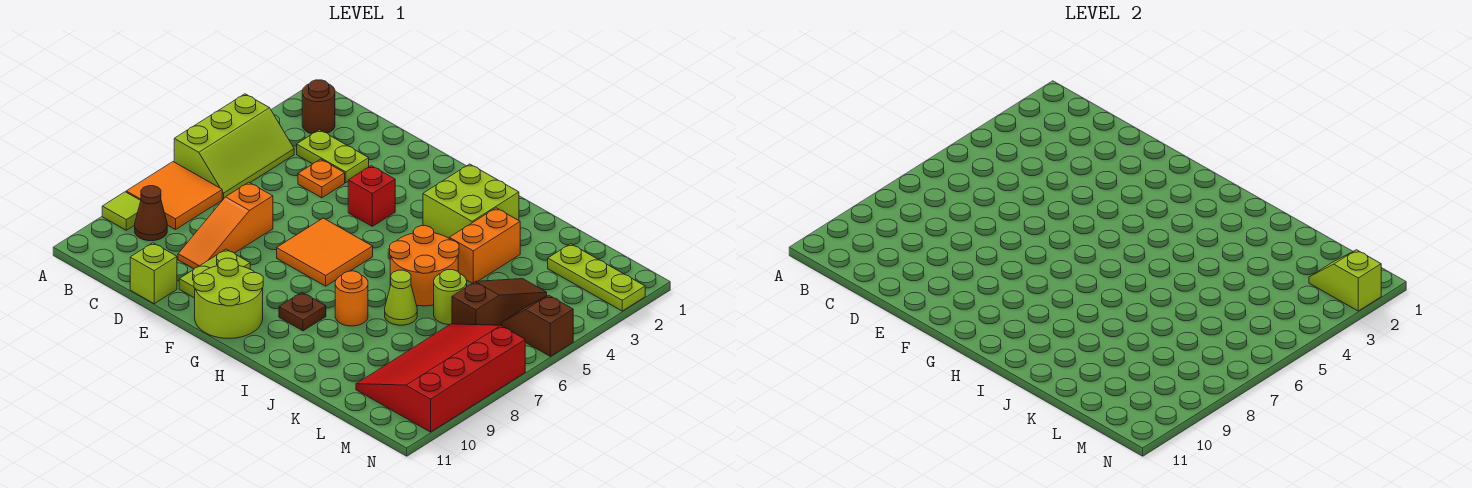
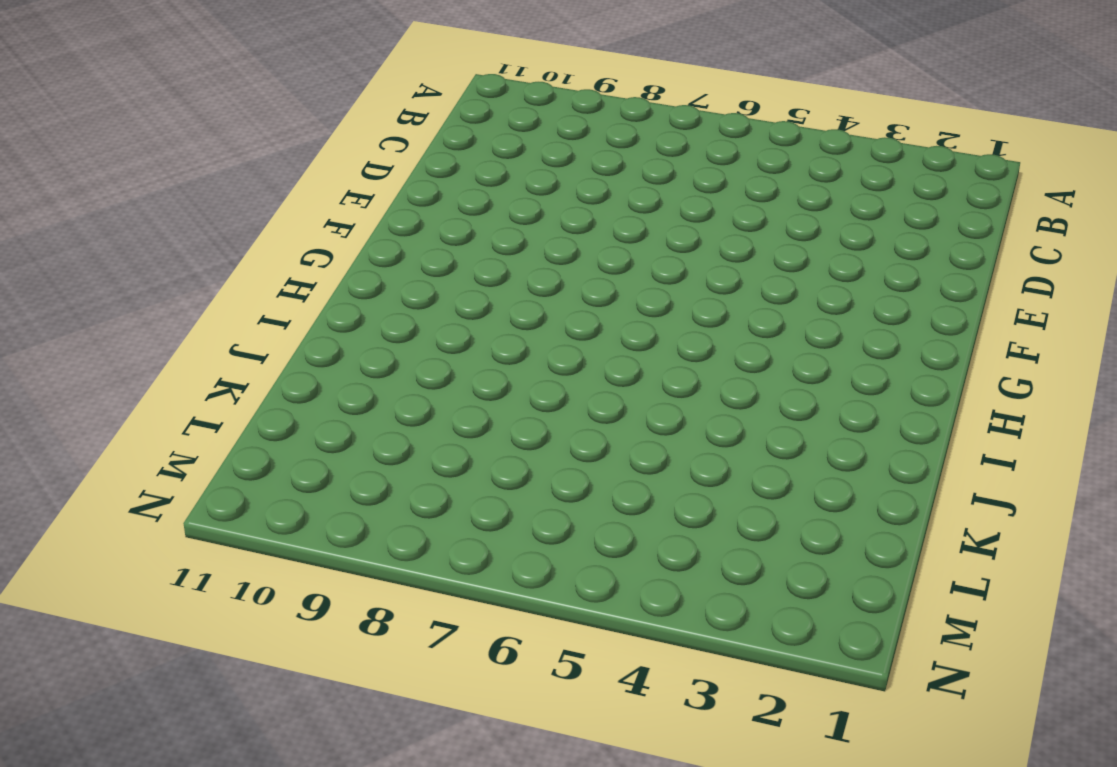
none -> lime 2x3 slope [174,94,294,199]
none -> orange 2x2 tile [126,162,222,230]
none -> lime 1x1 tile [102,192,141,230]

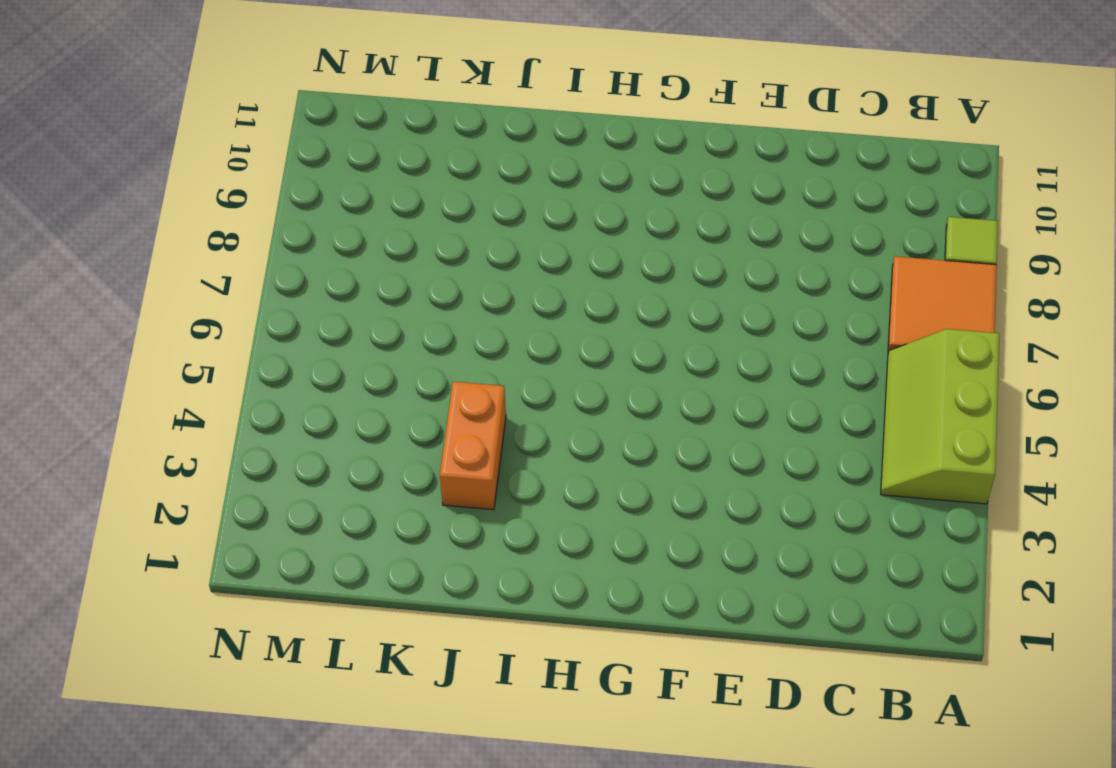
none -> brown 1x1 round brick [302,80,335,134]
none -> brown 1x1 cone [135,186,167,241]
none -> lime 1x2 plate [297,130,369,183]

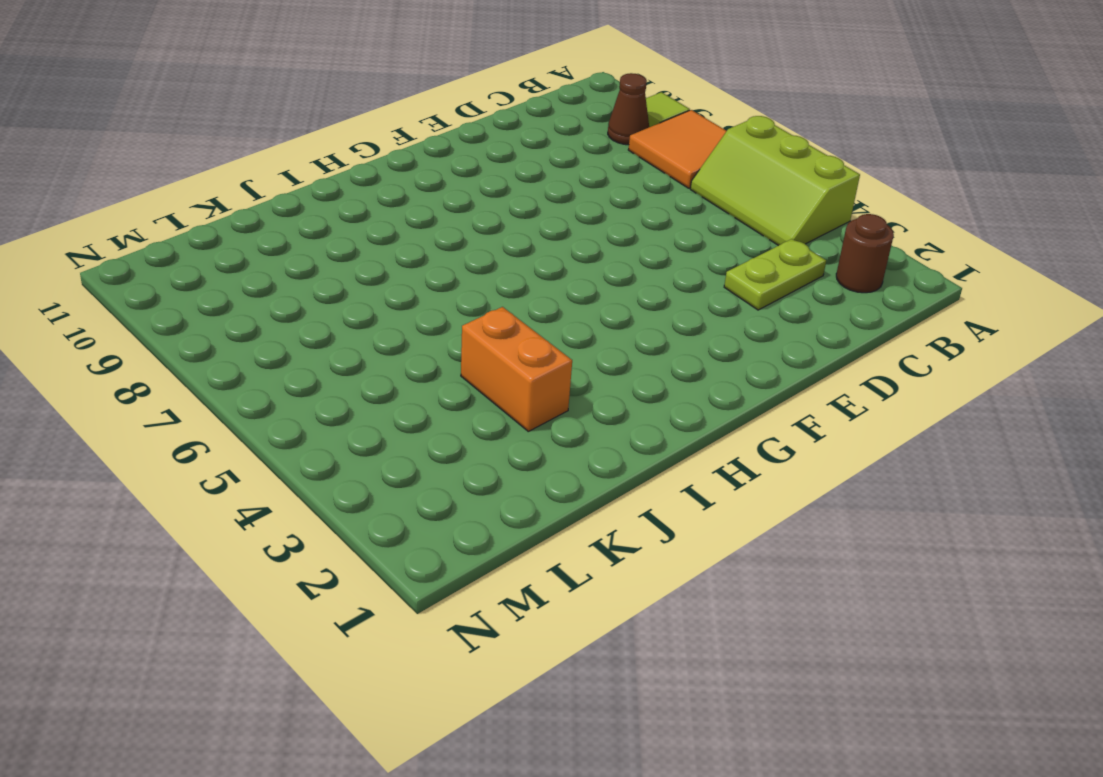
none -> orange 1x1 plate [298,159,345,198]
none -> orange 1x3 slope [178,182,273,269]
none -> lime 1x1 brick [130,243,177,304]

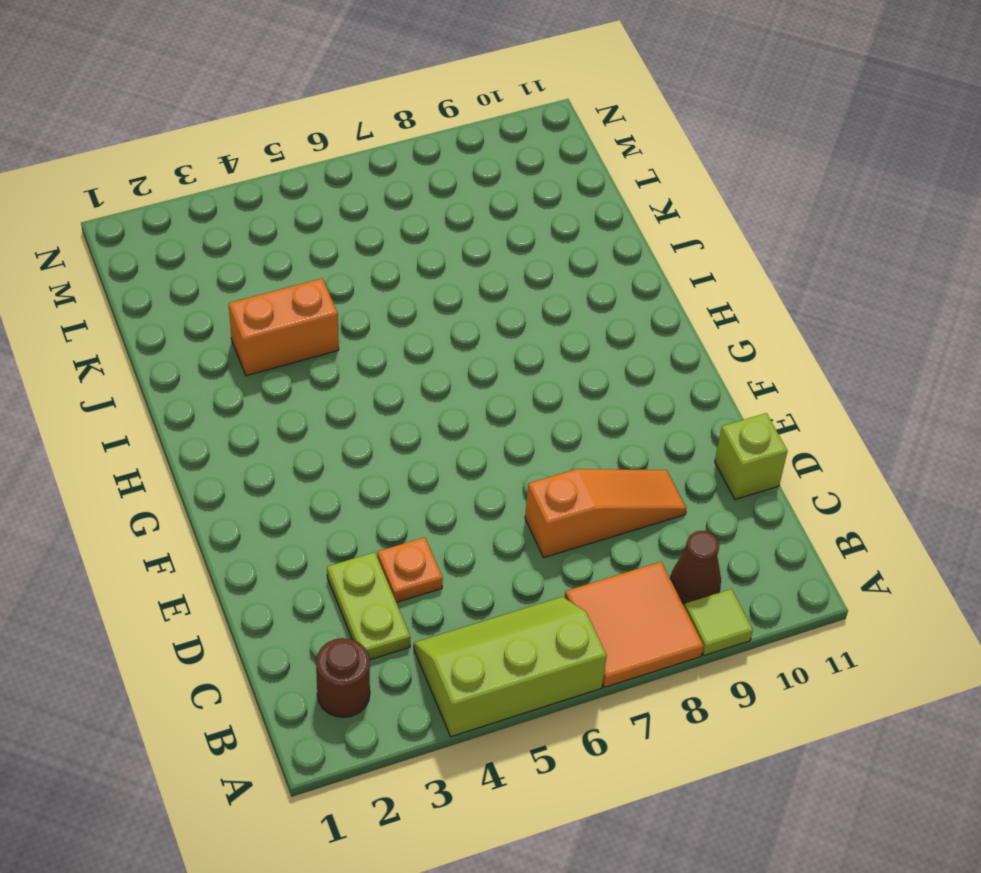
none -> lime 1x2 plate [179,249,250,298]
none -> red 1x1 brick [348,166,395,226]
none -> orange 2x2 tile [277,218,373,286]

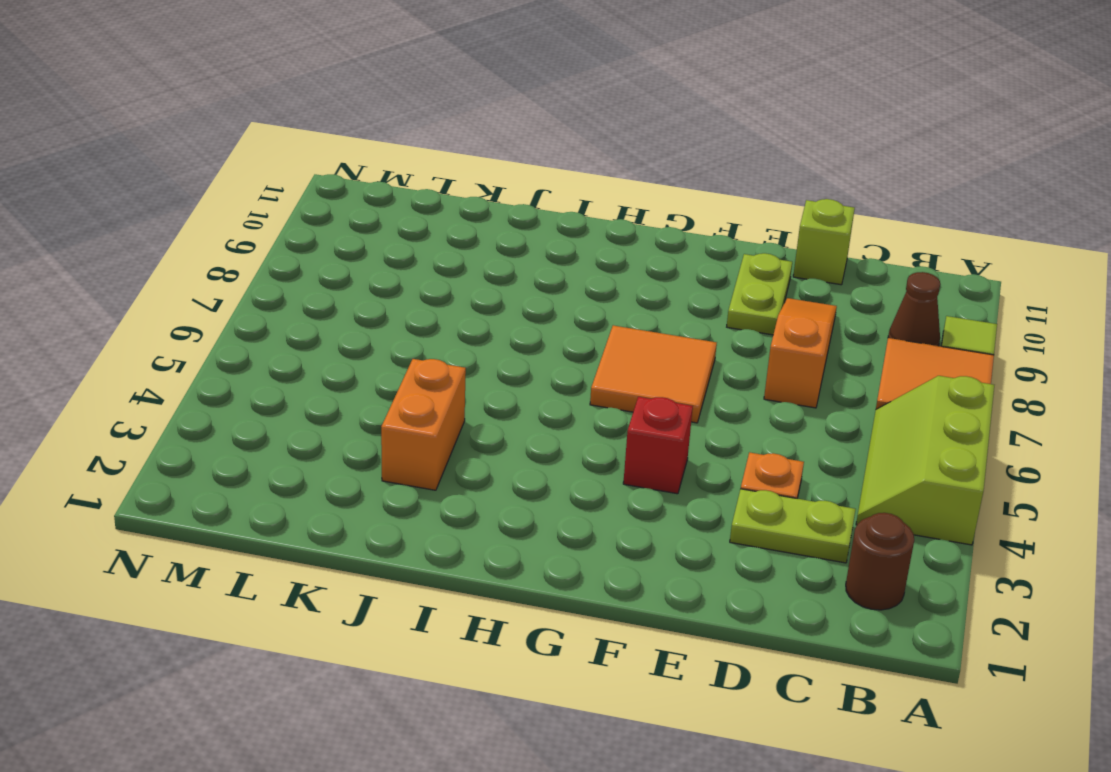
none -> lime 2x2 round brick [194,258,263,338]
none -> lime 2x2 brick [423,164,519,238]
none -> brown 1x1 plate [279,292,326,331]

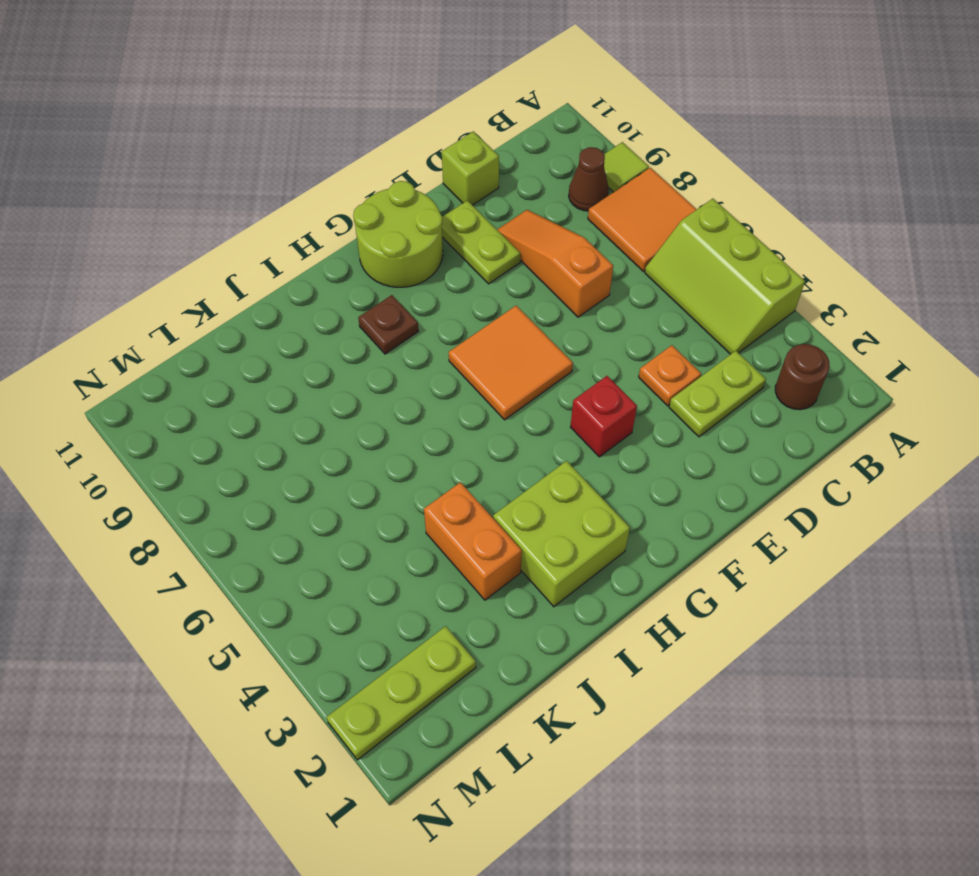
none -> orange 2x2 round brick [390,226,459,306]
none -> orange 1x1 round brick [335,271,368,326]
none -> lime 1x1 cone [385,270,417,325]

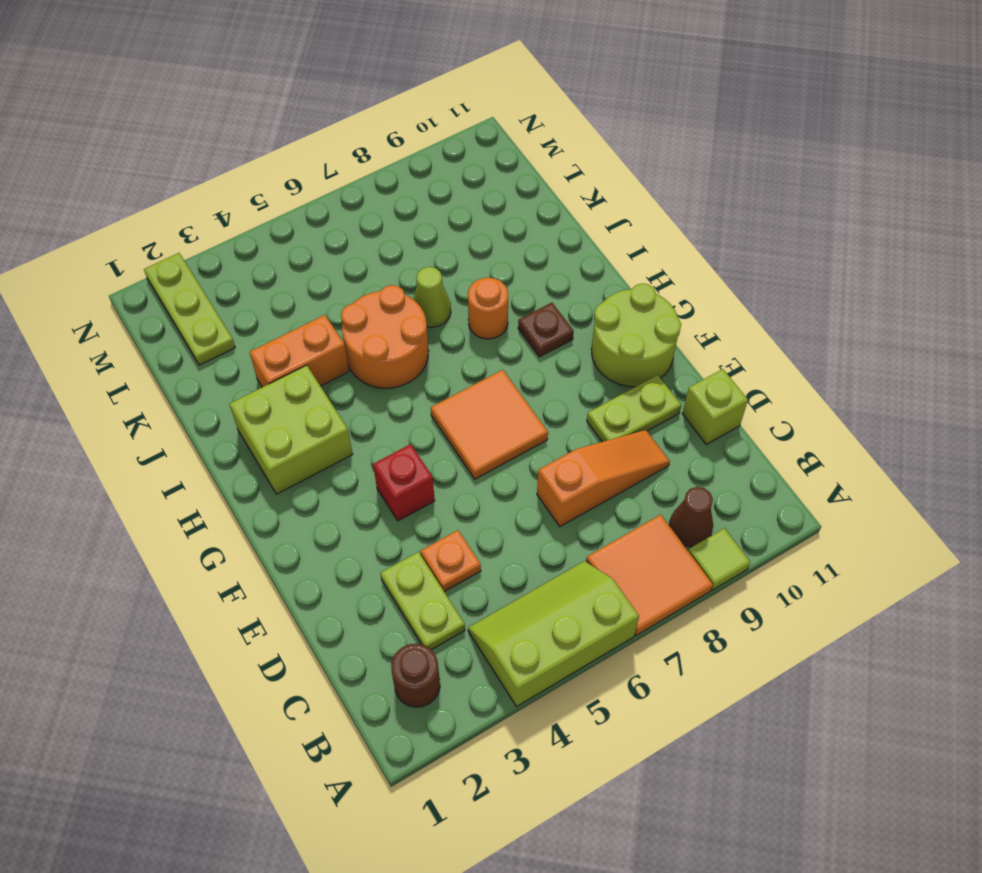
none -> lime 1x1 round brick [434,270,467,325]
none -> brown 1x3 slope [452,279,547,325]
none -> red 3x4 slope [356,324,525,432]

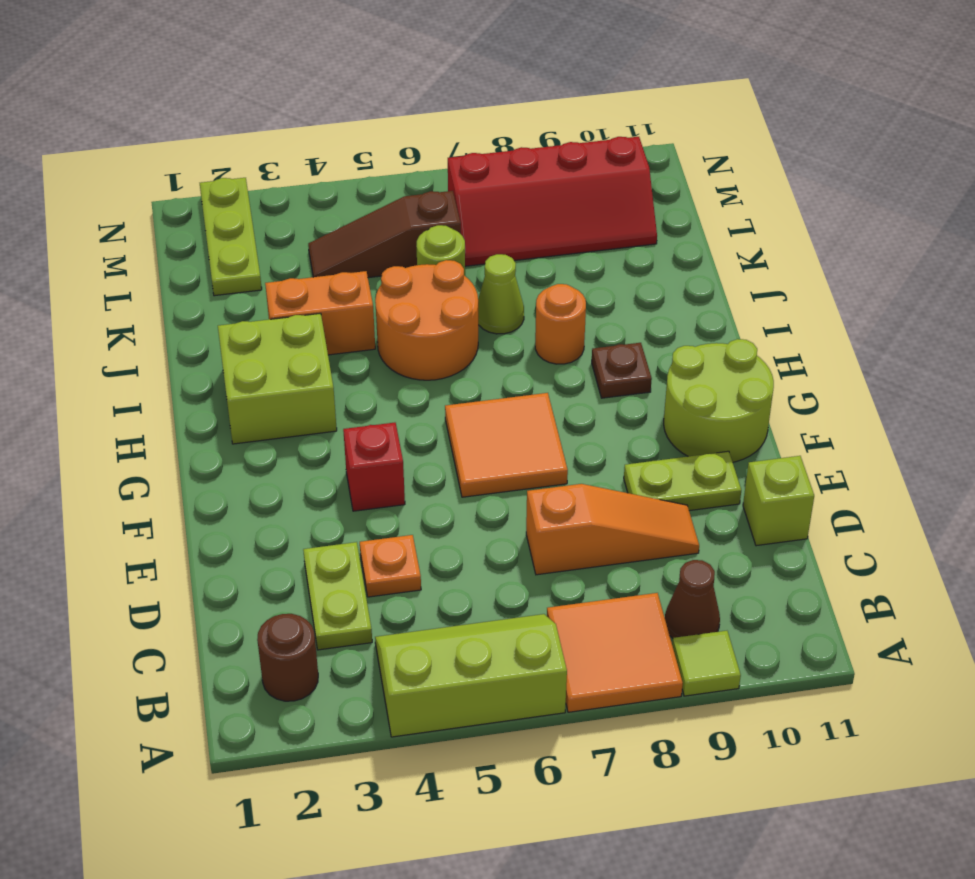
red 2x4 slope [448,137,657,266] -> red 3x4 slope [356,324,525,432]
none -> brown 1x2 slope [501,295,573,356]
none -> lime 1x2 slope [1309,250,1381,311]

